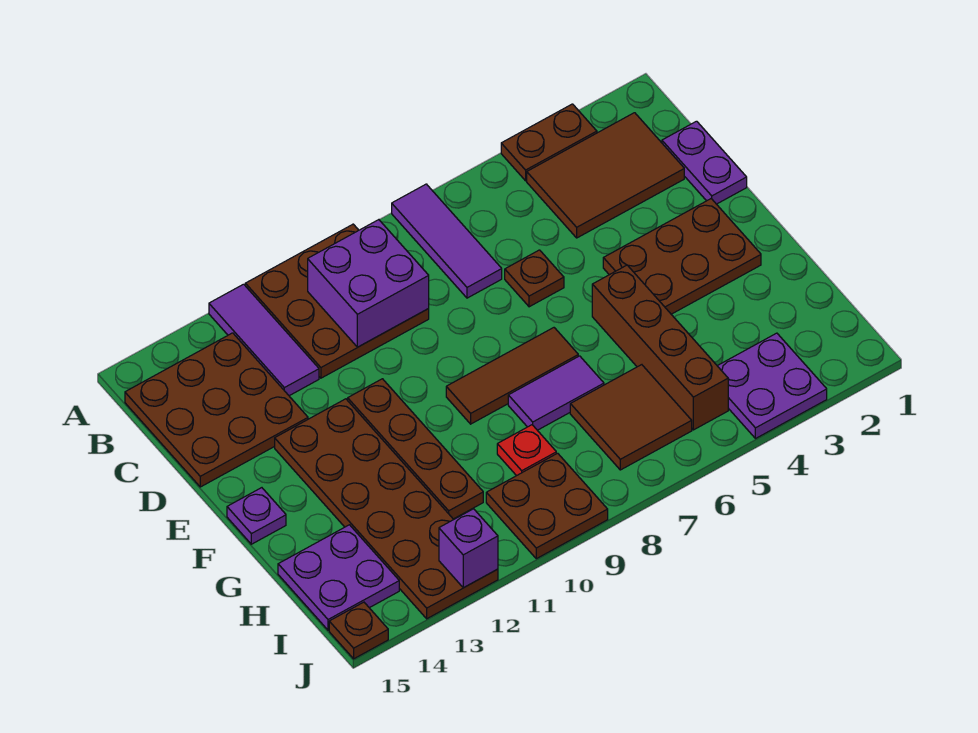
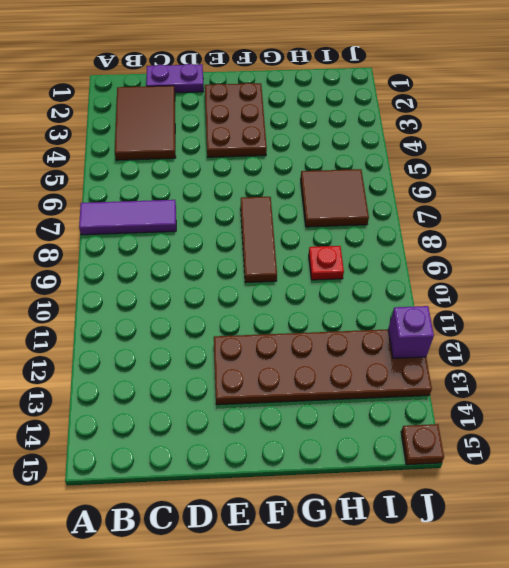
none -> brown 1x2 plate [501,104,597,181]
none -> brown 3x3 plate [245,224,429,378]
none -> purple 1x3 tile [209,284,319,396]

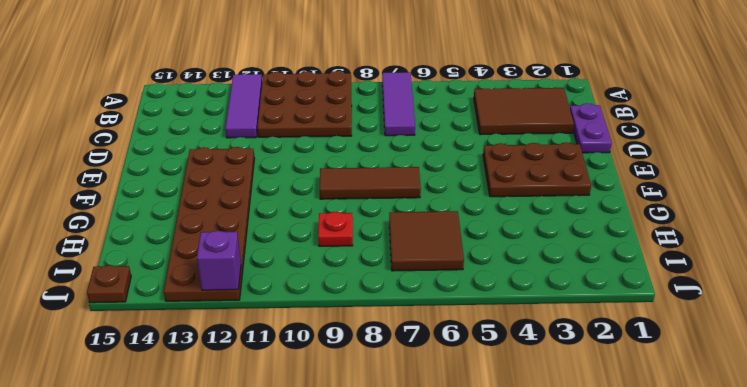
none -> brown 1x2 plate [501,104,597,181]
none -> brown 3x3 plate [125,333,308,487]
none -> brown 1x1 plate [505,250,564,307]

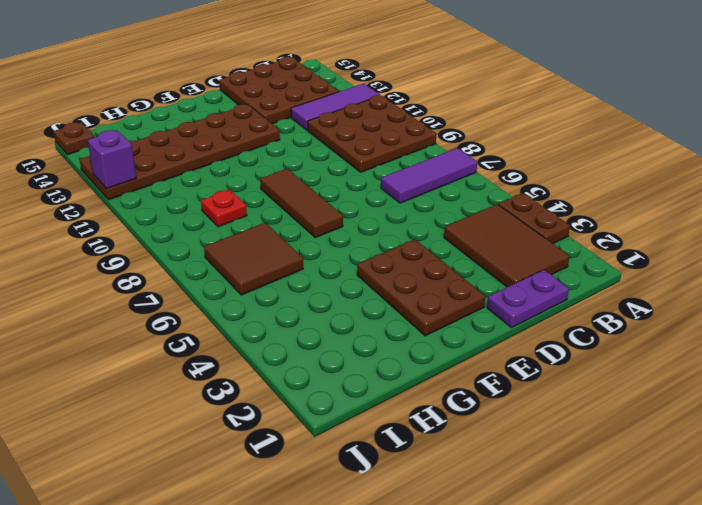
none -> brown 1x1 plate [505,250,564,307]
none -> brown 1x4 plate [348,379,483,519]
none -> brown 1x4 brick [592,265,728,430]

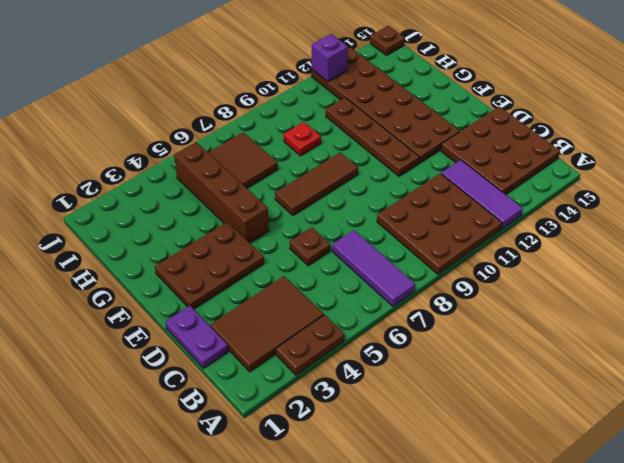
none -> purple 1x1 plate [227,488,286,544]
none -> purple 1x2 tile [508,356,604,430]
none -> purple 2x2 plate [278,525,399,630]

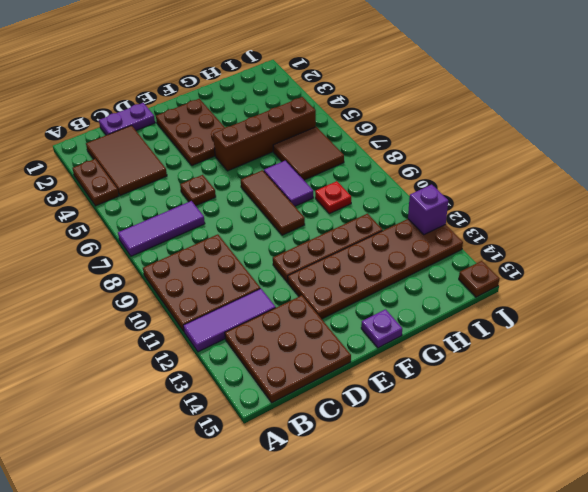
none -> purple 2x2 plate [278,525,399,630]
none -> purple 2x2 plate [718,333,827,439]
none -> brown 2x2 plate [486,453,608,559]

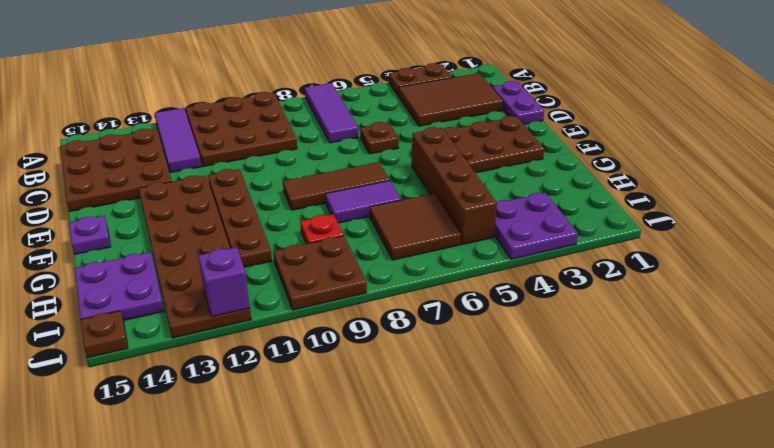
none -> purple 2x2 brick [308,220,429,347]

